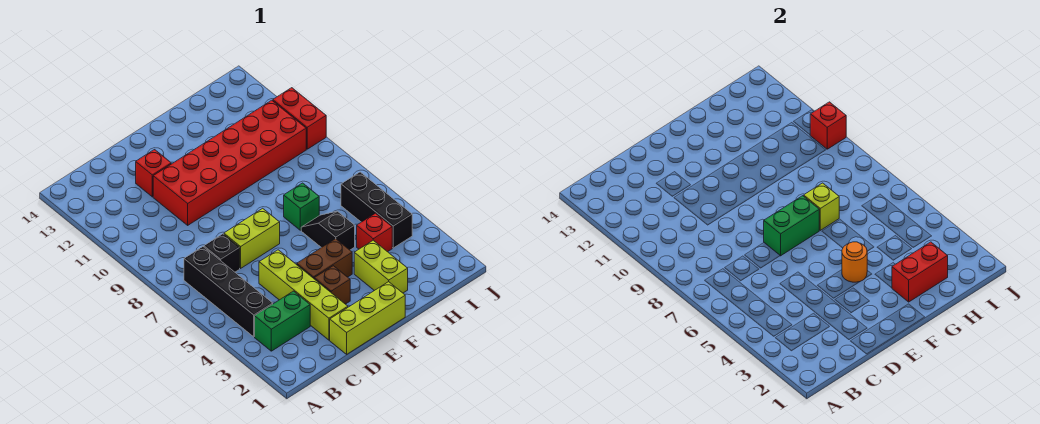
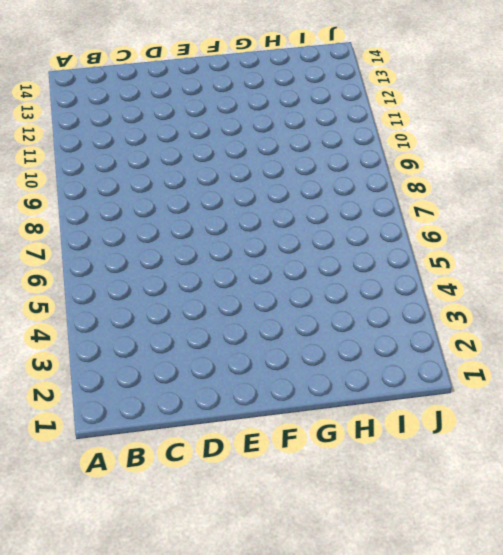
none -> green 1x2 brick [255,291,310,351]
none -> black 1x4 brick [184,247,273,337]
none -> black 1x1 brick [204,234,240,272]

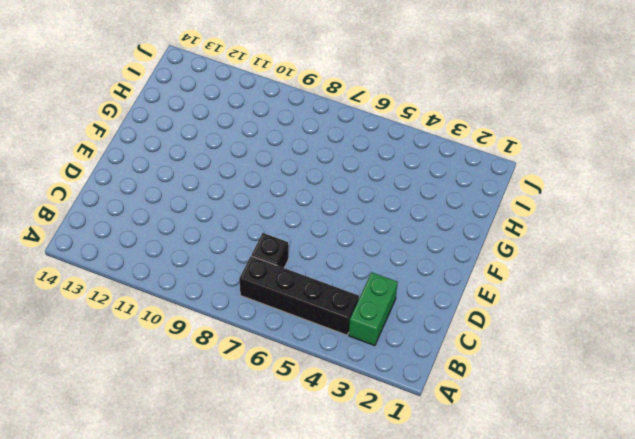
none -> lime 1x3 brick [330,282,405,354]
none -> lime 1x4 brick [259,250,348,340]
none -> lime 1x2 brick [224,208,280,268]

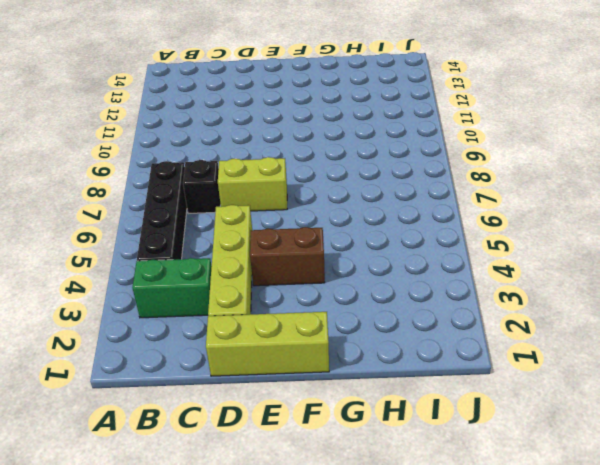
none -> red 2x6 brick [153,100,306,225]
none -> red 1x1 brick [136,150,171,197]
none -> brown 1x1 brick [314,266,350,304]

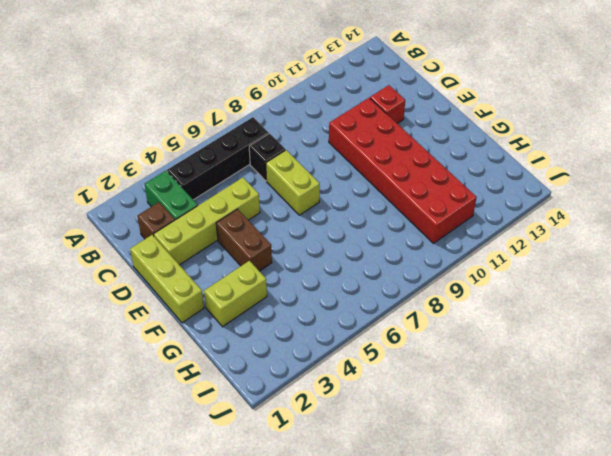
brown 1x1 brick [137,202,175,239] -> brown 1x1 brick moved to [314,266,350,304]
none -> black 1x2 slope [301,211,355,250]
none -> green 1x1 brick [284,183,319,230]
none -> red 1x1 brick [357,213,392,252]

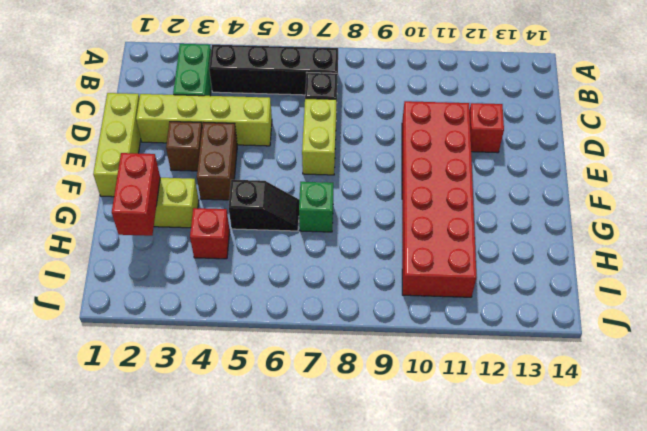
none -> black 1x3 brick [341,172,412,248]
none -> red 1x2 brick [273,88,326,149]
none -> green 1x2 brick [764,196,819,256]

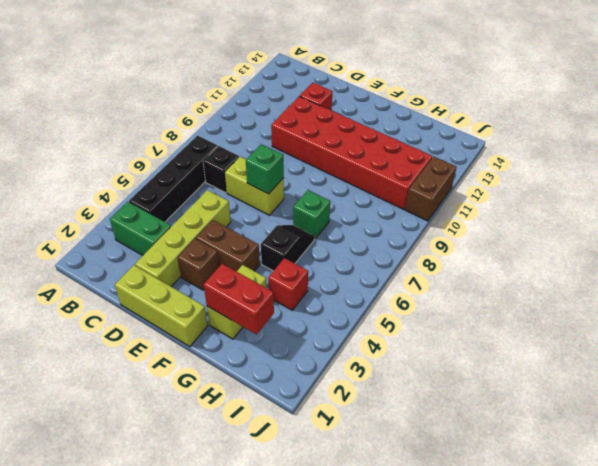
green 1x1 brick [246,144,284,194] -> green 1x2 brick [764,196,819,256]
brown 1x2 brick [405,157,456,221] -> red 1x2 brick [273,88,326,149]
none -> black 1x3 brick [341,172,412,248]
none -> orange 1x1 round brick [842,242,867,282]
none -> lime 1x1 brick [804,183,839,230]

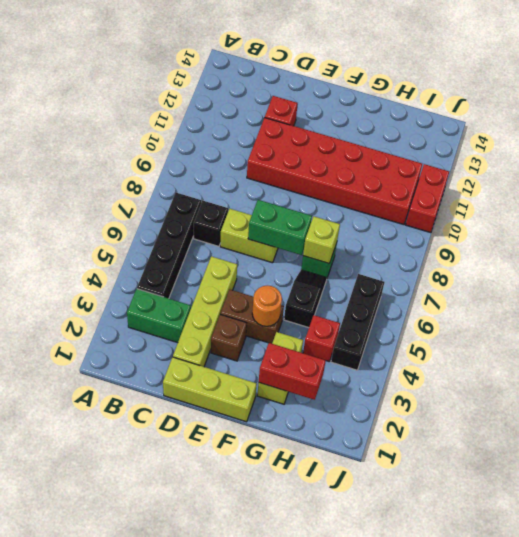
none -> red 1x1 brick [810,102,846,149]

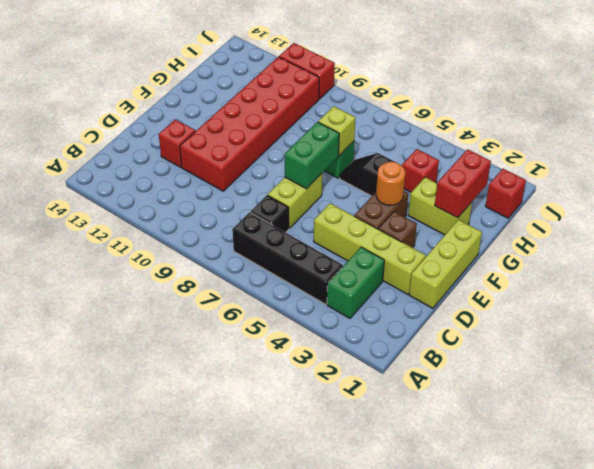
red 1x1 brick [485,169,526,218] -> red 1x1 brick moved to [810,102,846,149]
none -> black 1x3 brick [341,172,412,248]

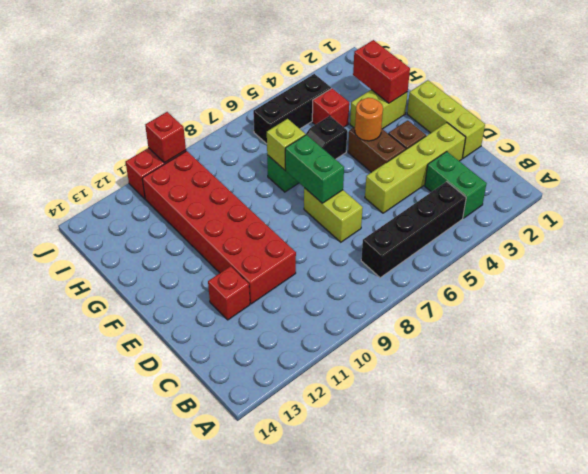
none -> black 1x1 brick [204,234,240,272]

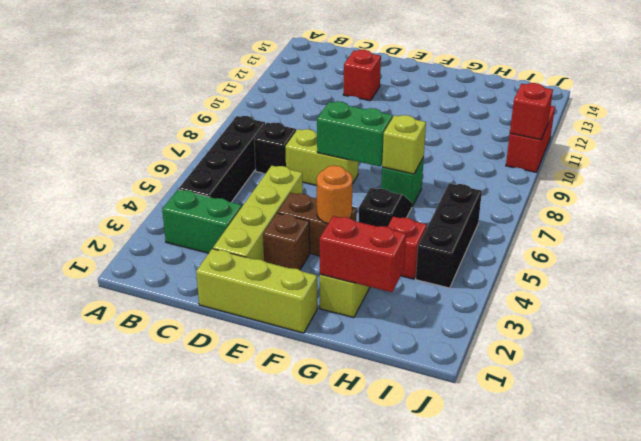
none -> red 2x6 brick [153,100,306,225]

